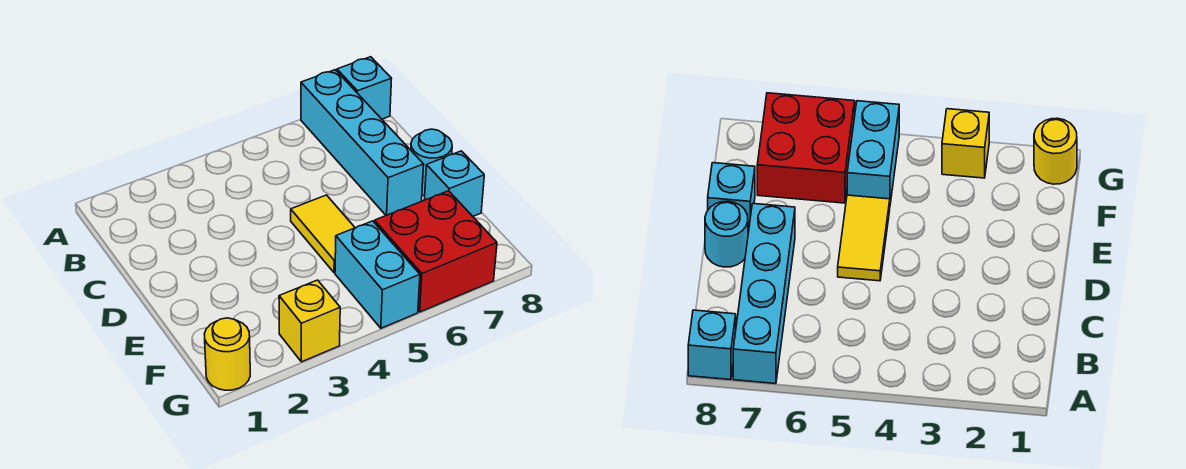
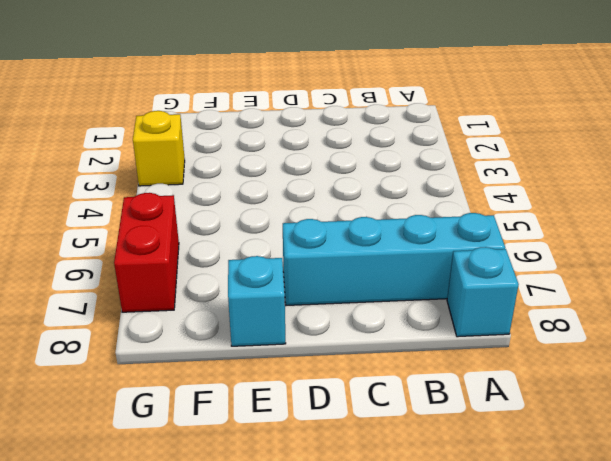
red 1x2 brick [114,193,179,312] -> red 2x2 brick [375,191,497,312]
none -> yellow 1x2 tile [291,195,355,273]
none -> cyan 1x1 round brick [411,129,452,196]

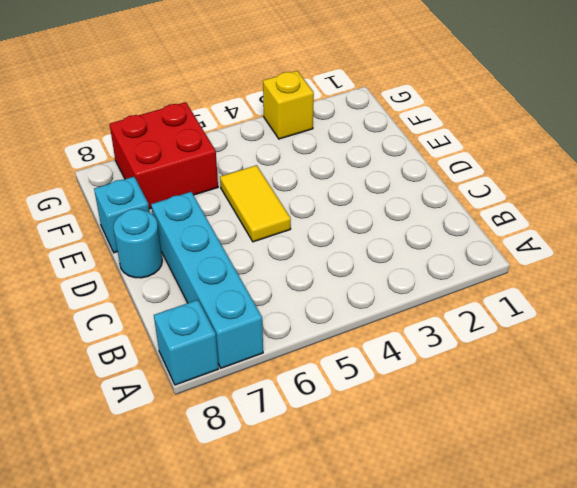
none -> cyan 1x2 brick [335,221,420,328]
none -> yellow 1x1 round brick [204,318,250,390]

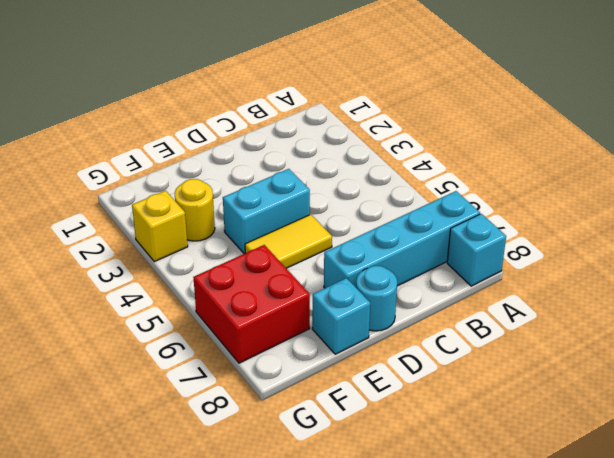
cyan 1x2 brick [223,169,310,254] -> cyan 1x2 brick moved to [335,221,420,328]
yellow 1x1 round brick [175,179,215,241] -> yellow 1x1 round brick moved to [204,318,250,390]

